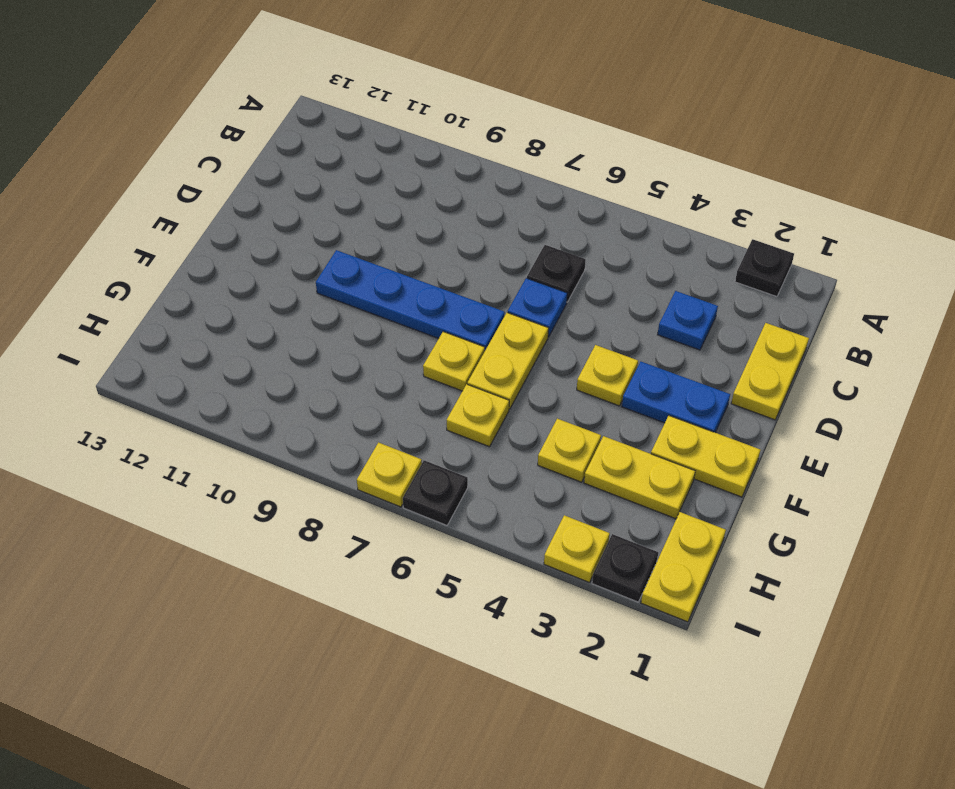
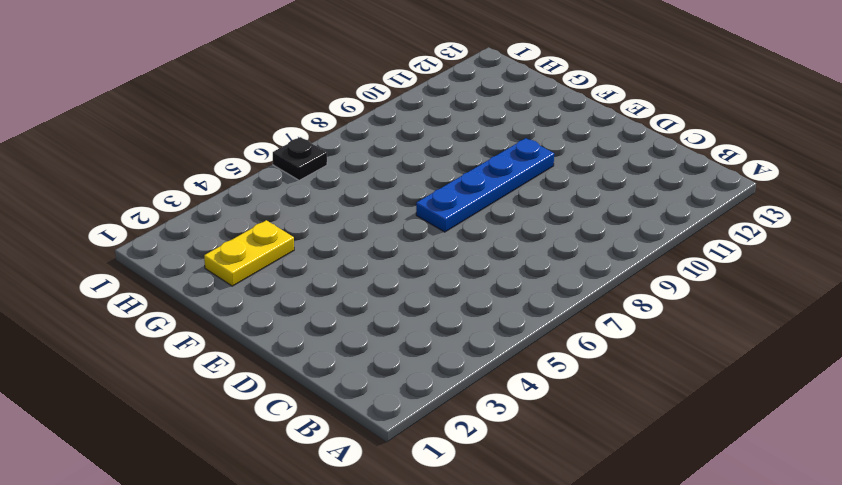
none -> black 1x1 plate [735,239,794,297]
none -> yellow 1x2 plate [731,323,809,420]
none -> blue 1x1 plate [658,291,718,350]

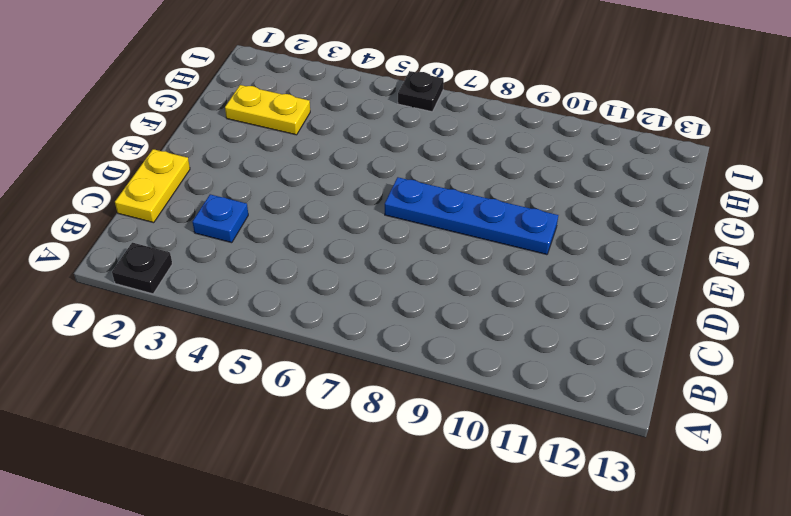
none -> black 1x1 plate [527,245,586,302]
none -> blue 1x1 plate [508,278,567,337]
none -> blue 1x2 plate [622,362,730,433]

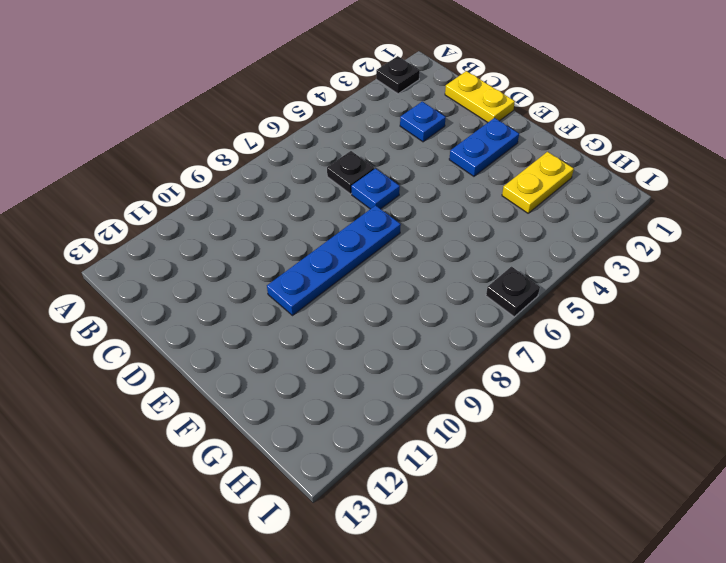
none -> yellow 1x1 plate [577,345,638,406]
none -> yellow 1x2 plate [467,313,549,409]
none -> yellow 1x2 plate [651,416,760,497]

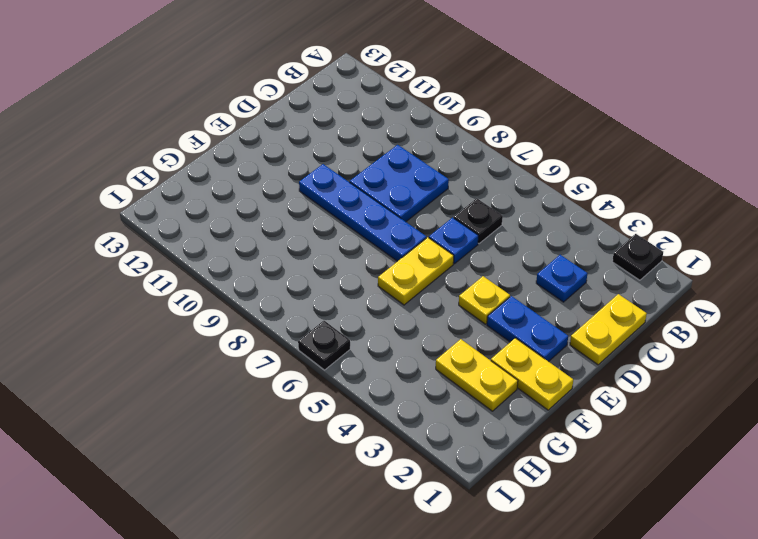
blue 2x2 plate [350,145,449,222] -> none
none -> yellow 1x1 plate [423,332,485,391]
none -> yellow 1x1 plate [538,419,601,482]
none -> yellow 1x1 plate [447,384,509,447]

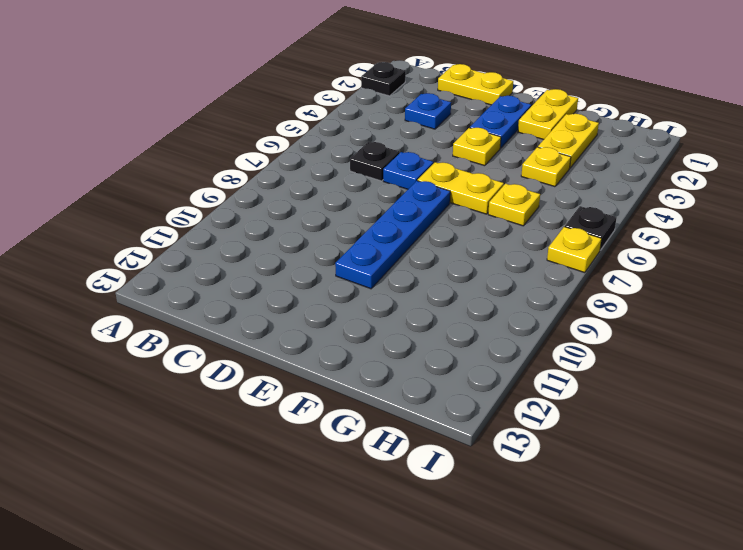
none -> yellow 1x1 plate [423,332,485,391]
none -> yellow 1x2 plate [641,512,726,622]
none -> black 1x1 plate [592,534,658,602]

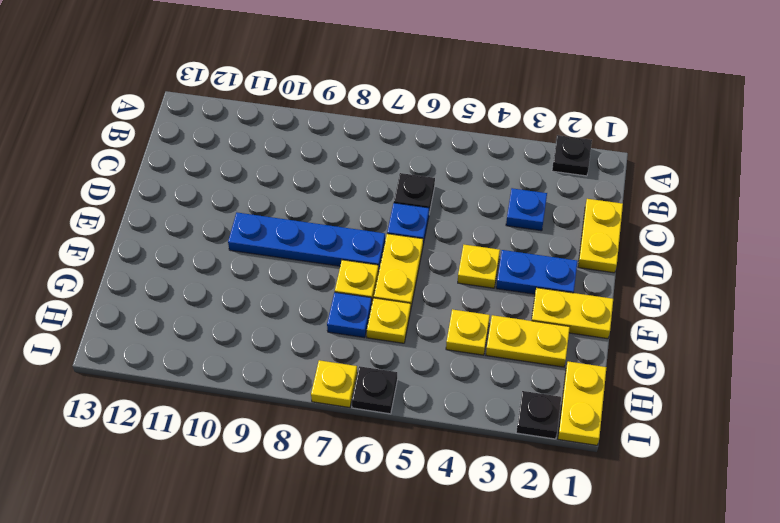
blue 1x1 plate [327,292,372,338] -> none
none -> yellow 1x1 plate [544,515,610,583]

